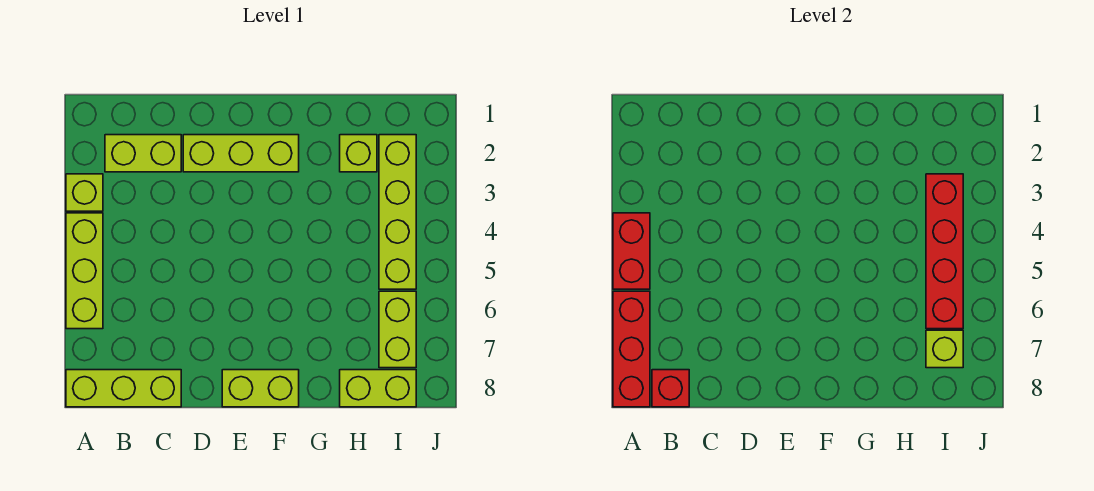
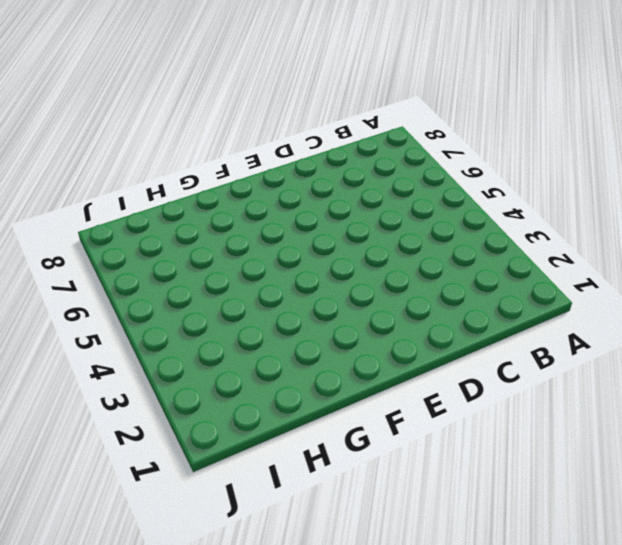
none -> lime 1x1 brick [66,174,103,211]
none -> lime 1x3 brick [66,213,103,329]
none -> lime 1x3 brick [66,370,181,407]

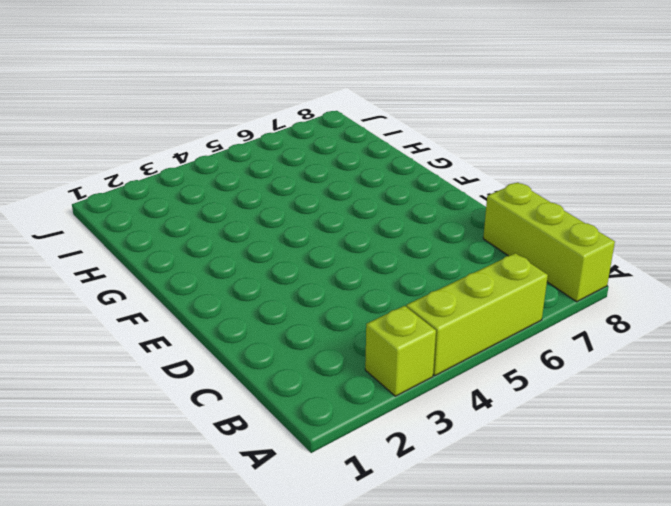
none -> lime 1x2 brick [105,135,181,172]
none -> lime 1x3 brick [183,135,299,172]
none -> lime 1x2 brick [222,370,299,407]

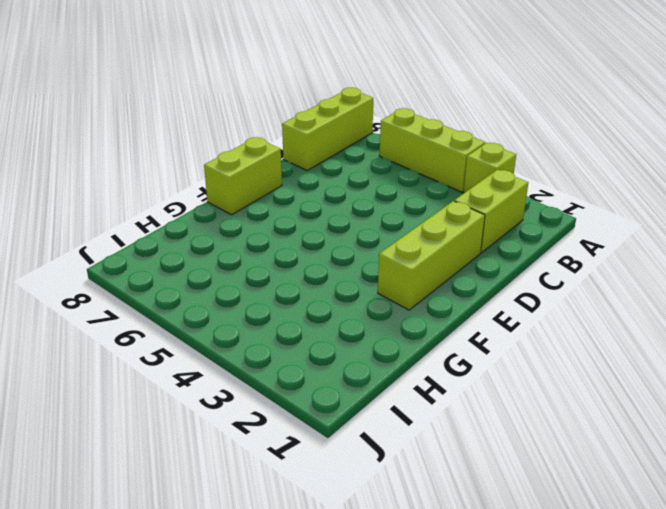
none -> lime 1x1 brick [340,135,377,172]
none -> lime 1x2 brick [340,370,416,407]
none -> lime 1x4 brick [379,135,416,289]

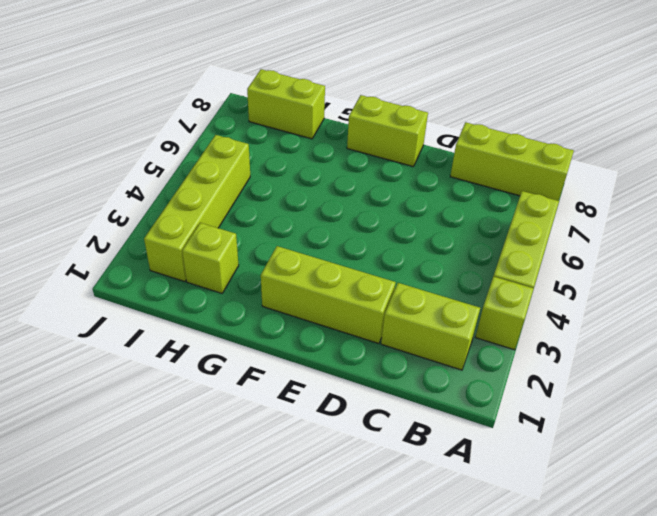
none -> lime 1x2 brick [379,291,416,368]
none -> red 1x2 brick [613,213,650,289]
none -> red 1x3 brick [613,291,650,407]

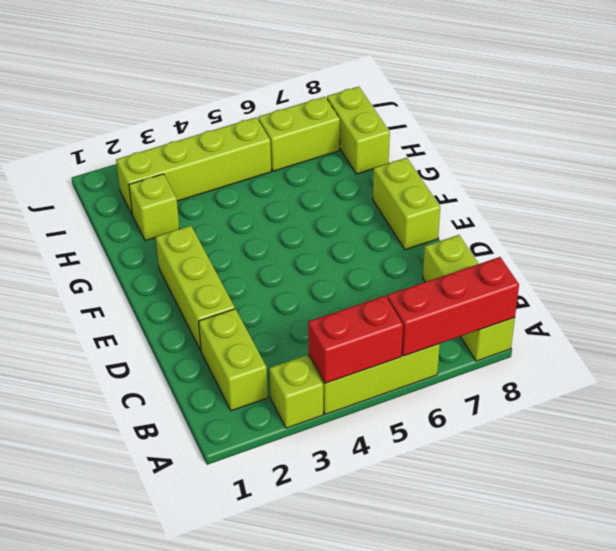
none -> red 1x1 brick [652,370,689,407]
none -> red 1x4 brick [926,174,963,329]
none -> lime 1x1 brick [926,330,963,368]

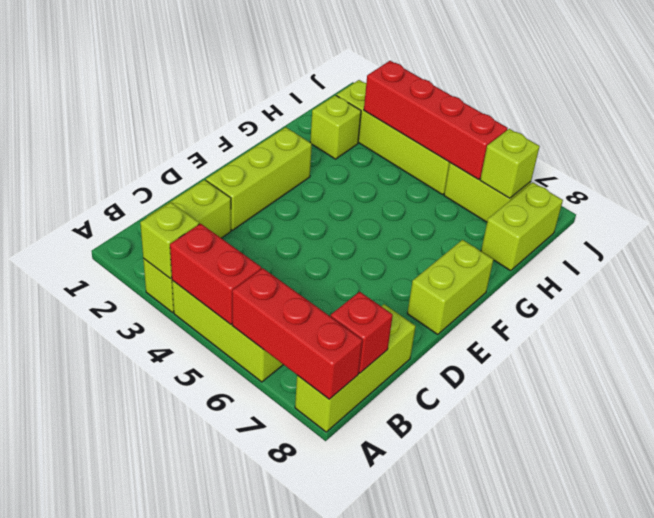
lime 1x1 brick [140,203,199,279] -> none

